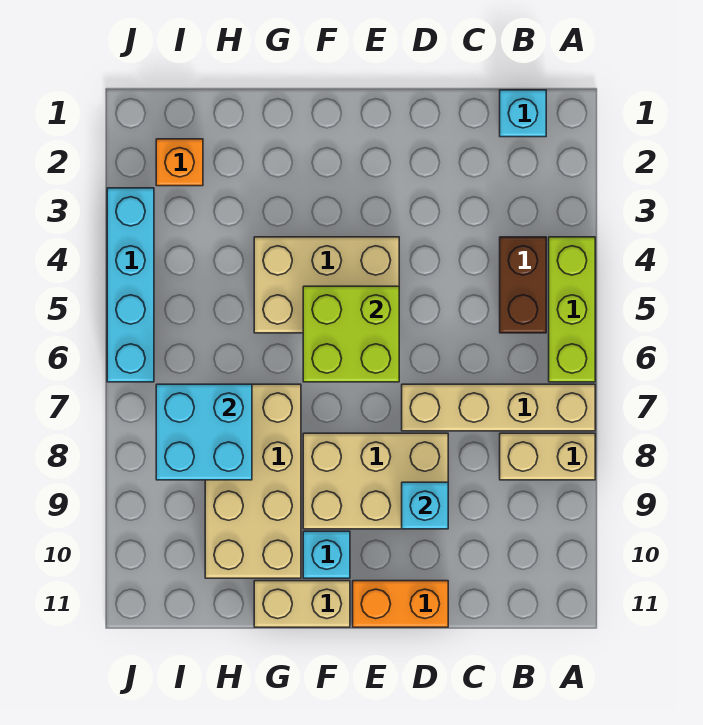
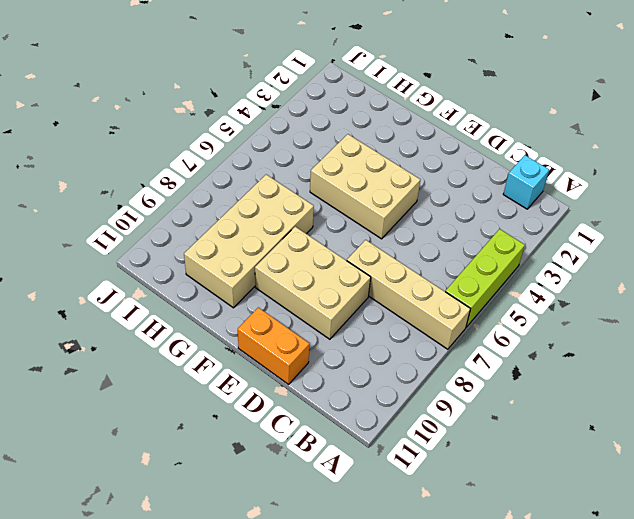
none -> tan 1x2 brick [500,433,595,480]
none -> brown 1x2 brick [500,237,546,333]
none -> cyan 1x1 brick [303,531,350,578]

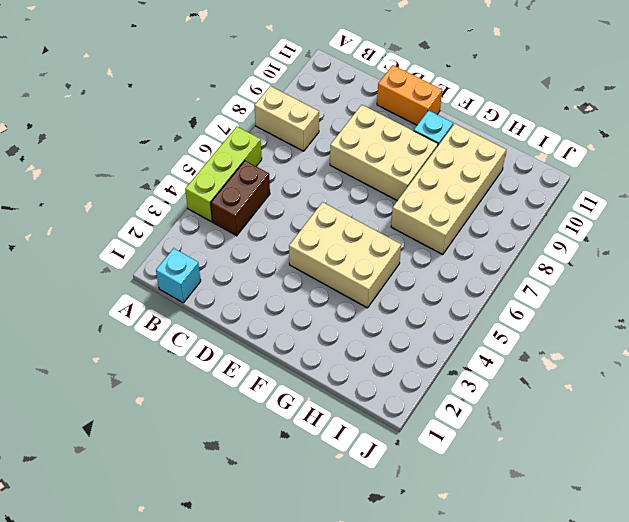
none -> tan 1x4 brick [402,384,595,431]
none -> tan 1x2 brick [254,581,350,627]
none -> orange 1x1 brick [156,139,203,186]

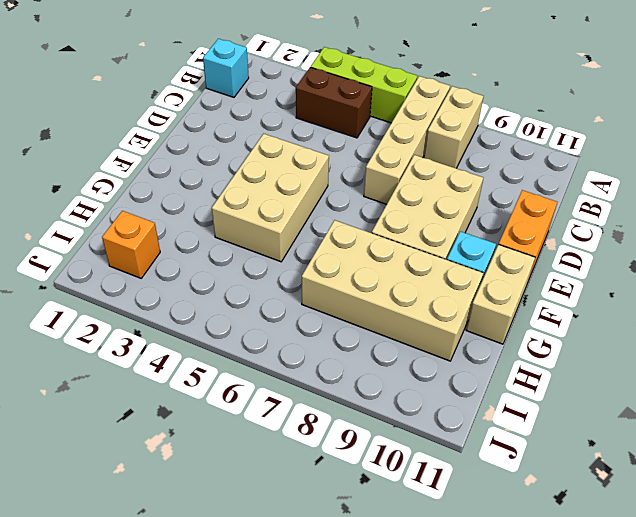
none -> cyan 1x4 brick [107,188,154,382]
none -> cyan 1x1 brick [402,482,448,529]
none -> lime 2x2 brick [303,286,399,382]

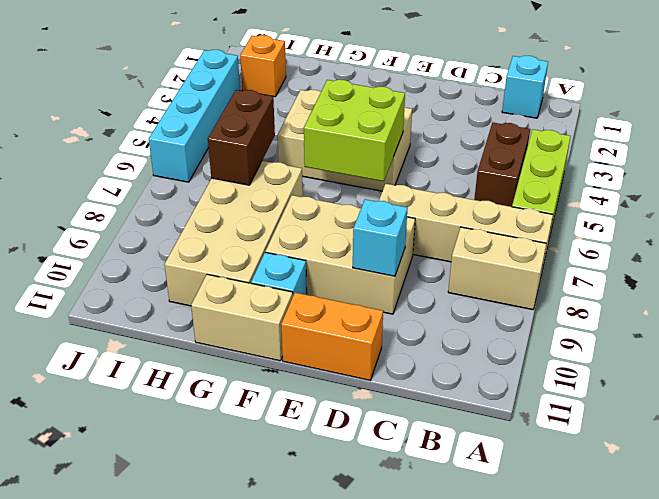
brown 1x2 brick [208,90,275,185] -> cyan 2x2 brick [156,384,252,480]

